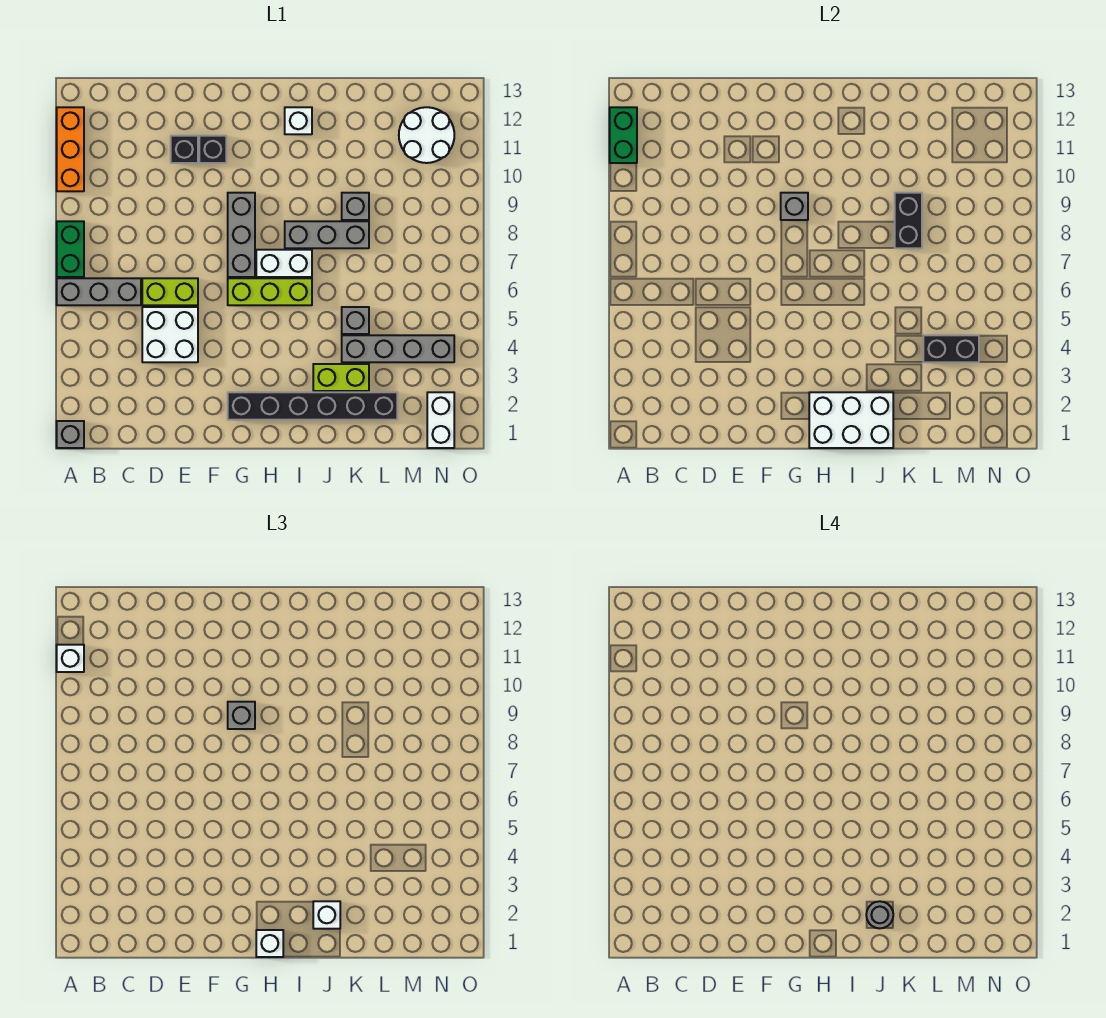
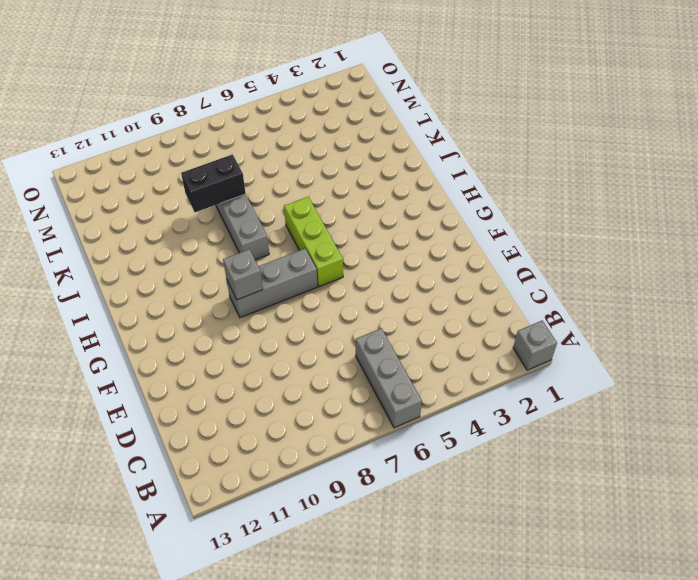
none -> green 1x2 brick [57,221,84,277]
none -> orange 1x3 brick [57,107,84,191]
none -> white 2x2 brick [142,307,198,362]
none -> lime 1x2 brick [142,278,198,305]

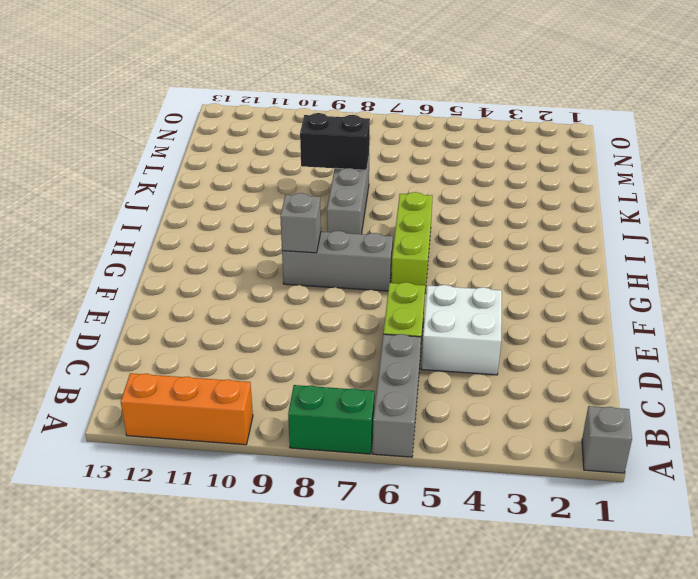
none -> black 1x1 brick [171,136,198,163]
none -> black 1x1 brick [199,136,226,163]
none -> black 1x6 brick [228,392,397,420]
none -> white 1x2 brick [256,250,312,277]

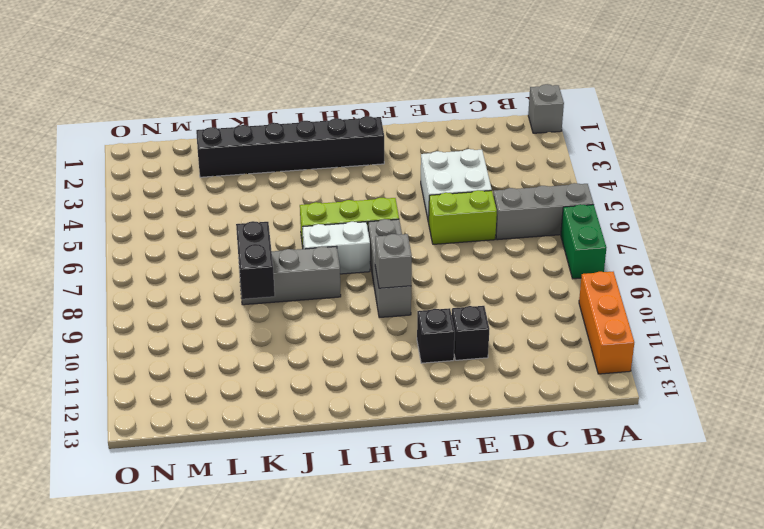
none -> white 1x1 brick [285,107,312,134]
none -> lime 1x2 brick [313,364,369,391]
none -> grey 1x4 brick [342,335,454,362]
none -> grey 1x1 brick [342,307,369,334]

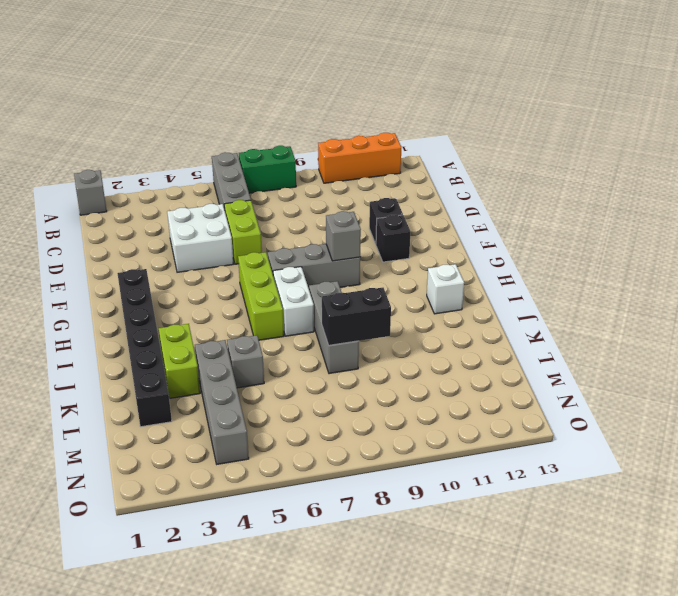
none -> grey 1x1 brick [342,193,369,220]
none -> white 2x2 round brick [399,107,454,163]
none -> white 1x2 brick [427,392,454,448]
none -> green 1x2 brick [610,107,637,163]

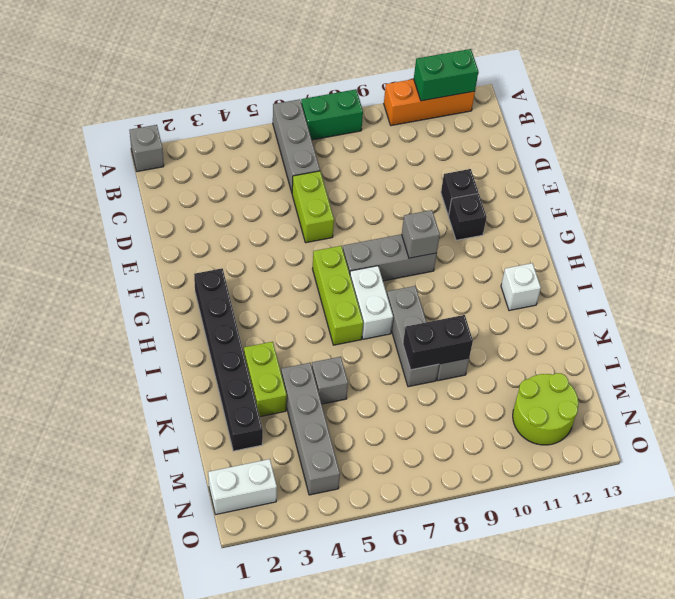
lime 2x2 round brick [513,373,578,445] -> white 2x2 round brick [399,107,454,163]
none -> white 2x2 brick [142,307,198,362]
none -> white 2x3 brick [809,392,893,448]
none -> black 1x2 brick [923,335,979,362]
none -> white 1x1 brick [57,645,84,672]

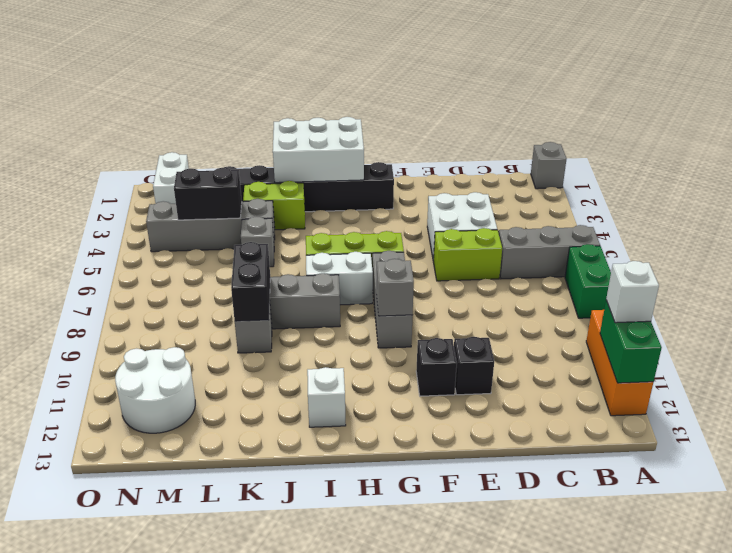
none -> grey 1x1 brick [228,702,255,729]
none -> white 1x1 brick [256,930,283,957]
none -> white 1x1 brick [313,901,340,929]
none -> grey 1x1 round brick [866,901,893,928]

